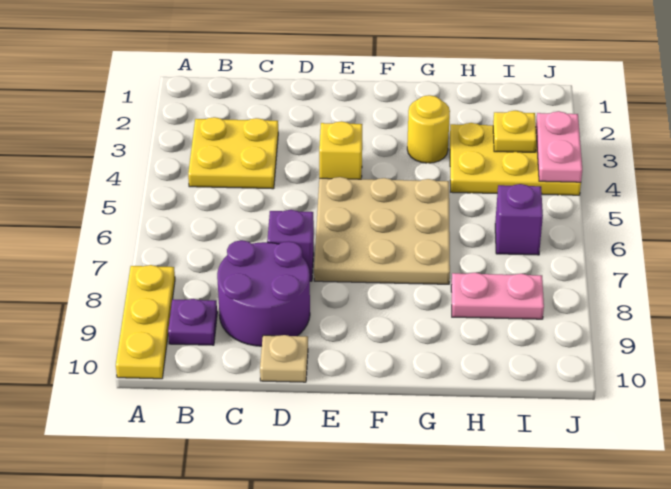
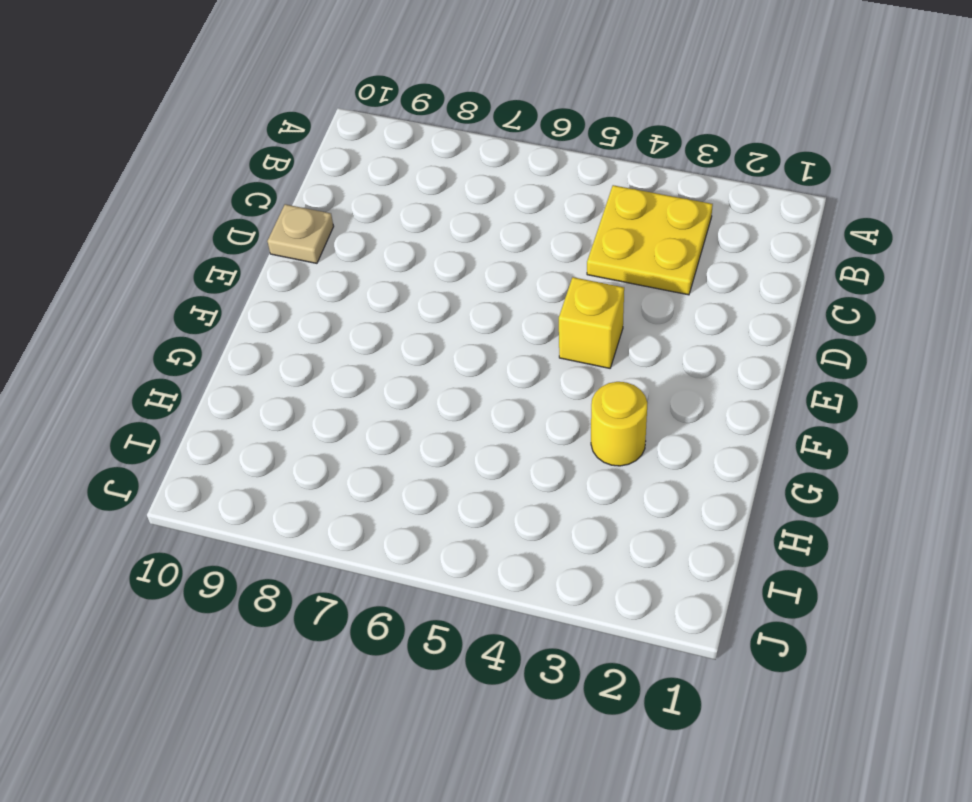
none -> yellow 1x3 plate [116,265,175,379]
none -> purple 1x1 plate [168,299,217,345]
none -> purple 2x2 round brick [217,240,310,346]

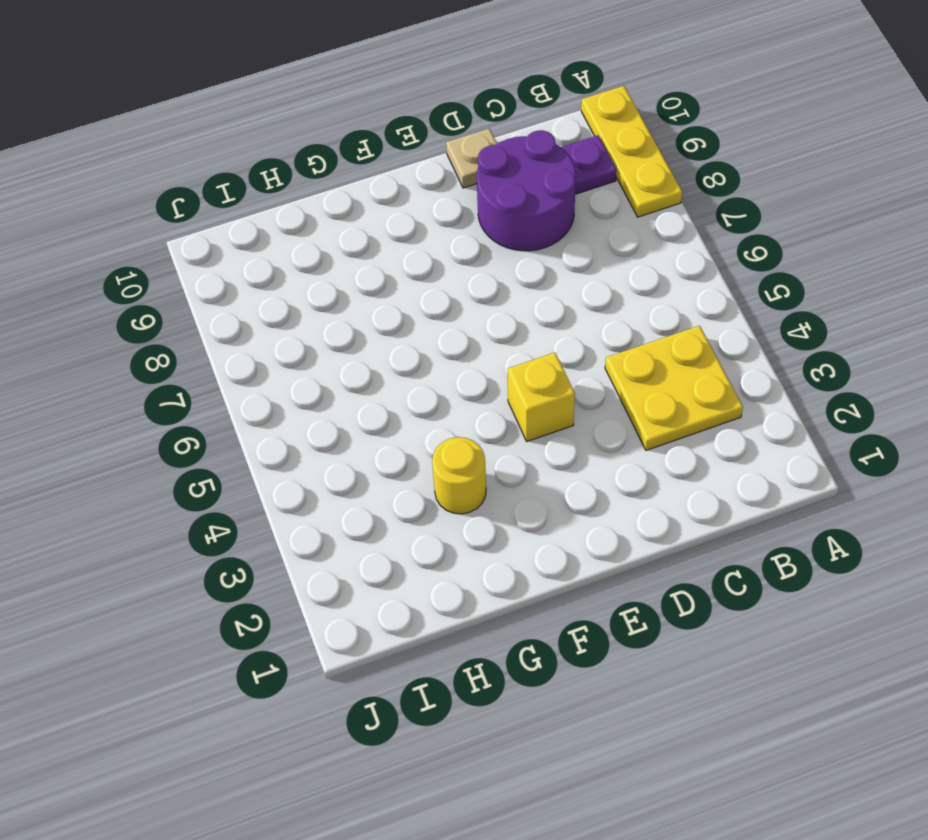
none -> purple 1x1 brick [267,210,314,281]
none -> tan 3x3 plate [314,177,450,284]
none -> yellow 2x3 plate [450,123,581,195]

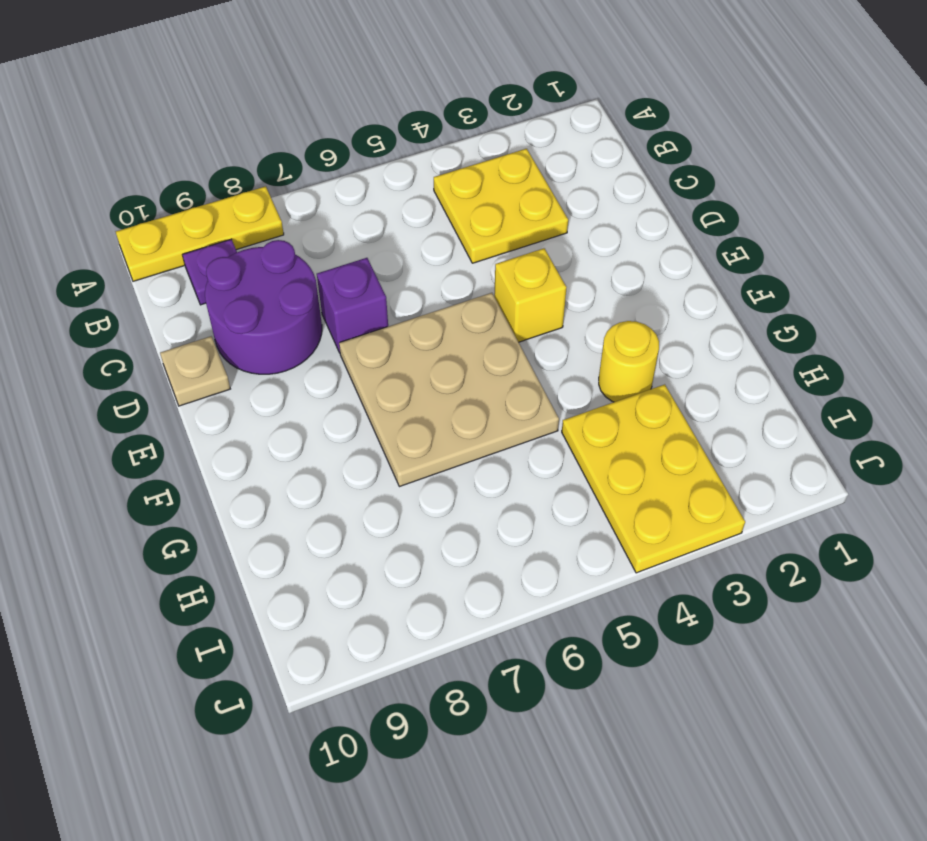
none -> pink 1x2 plate [451,273,544,319]
none -> purple 1x1 brick [495,184,543,255]
none -> yellow 1x1 plate [493,111,537,152]

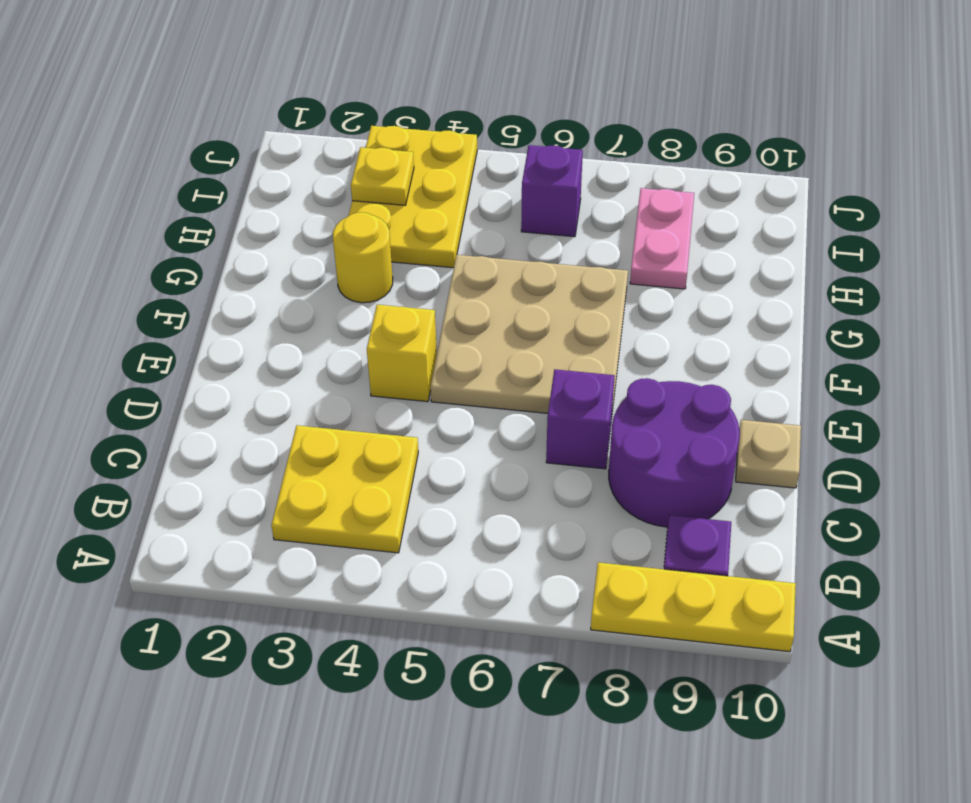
none -> pink 1x2 plate [536,111,582,182]

